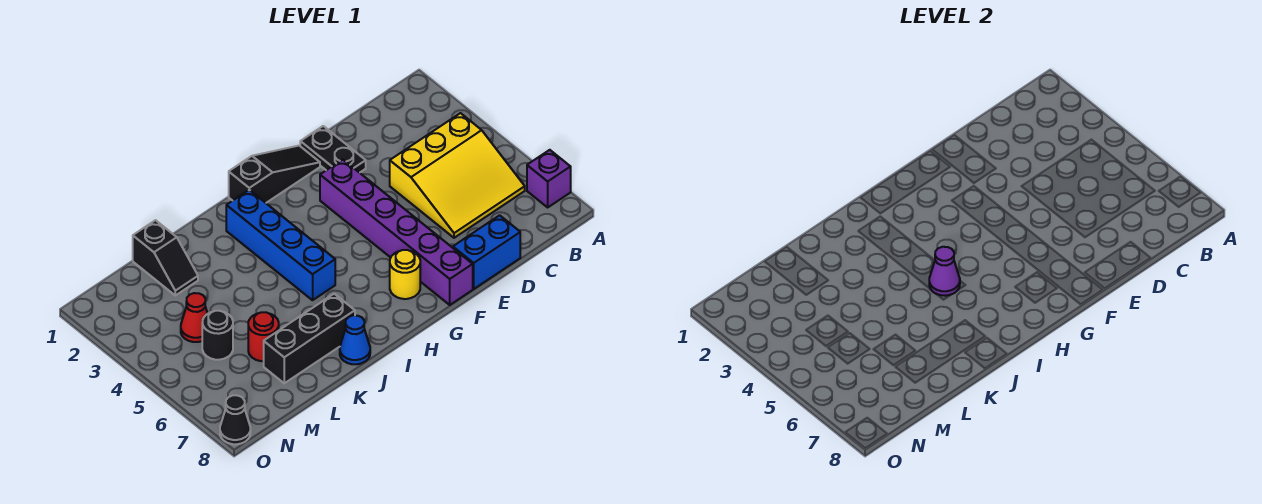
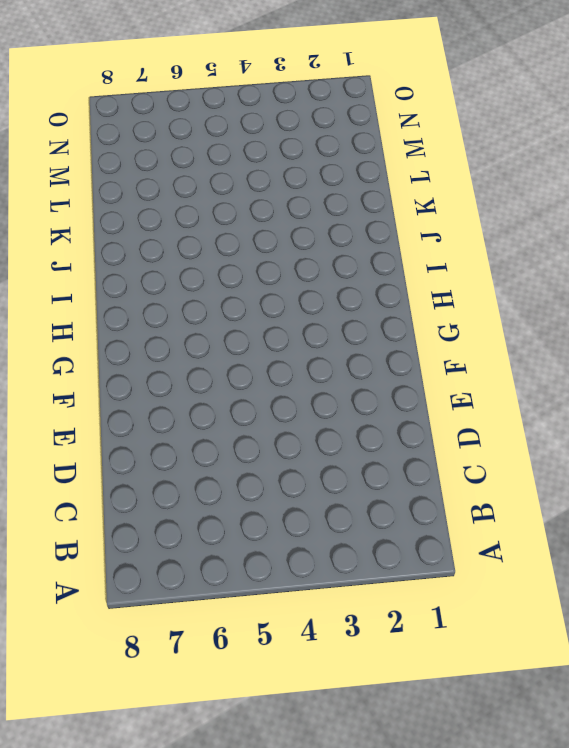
none -> purple 1x1 brick [527,150,571,207]
none -> yellow 3x3 slope [390,113,525,238]
none -> blue 1x2 brick [453,215,520,289]

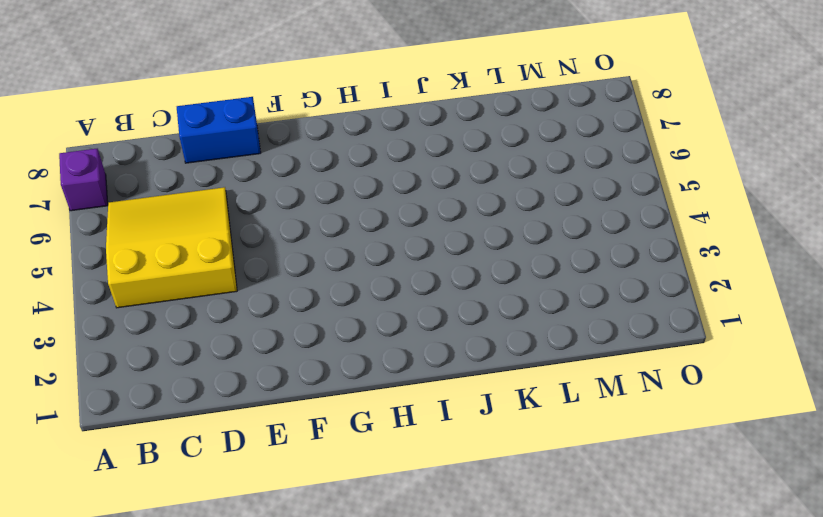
none -> black 1x2 plate [300,126,366,173]
none -> black 1x3 slope [229,146,320,203]
none -> purple 1x6 brick [320,160,473,305]

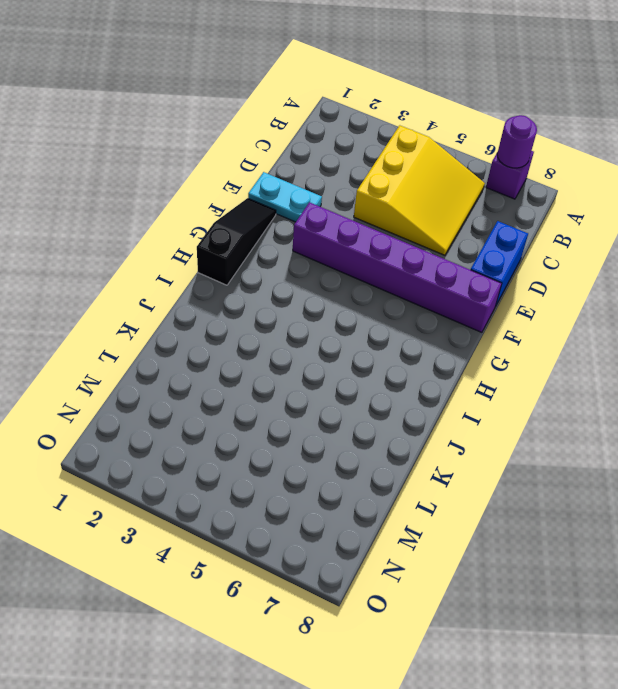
purple 1x1 round brick [497,115,537,168] -> none
cyan 1x2 plate [248,172,322,222] -> black 1x2 plate [300,126,366,173]
none -> yellow 1x1 round brick [390,250,420,299]
none -> blue 1x4 brick [226,190,335,300]
none -> black 1x3 brick [264,294,355,383]

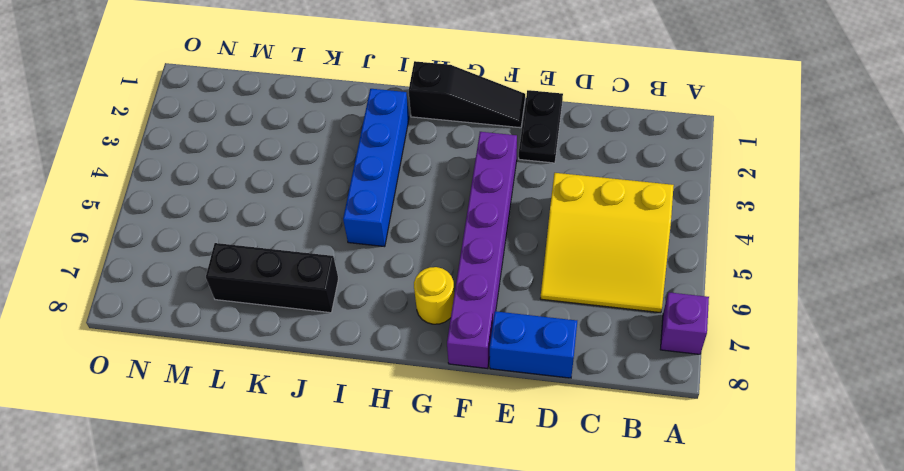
none -> blue 1x1 cone [340,315,370,364]
none -> black 1x2 slope [133,220,198,295]
none -> red 1x1 round brick [248,312,279,361]

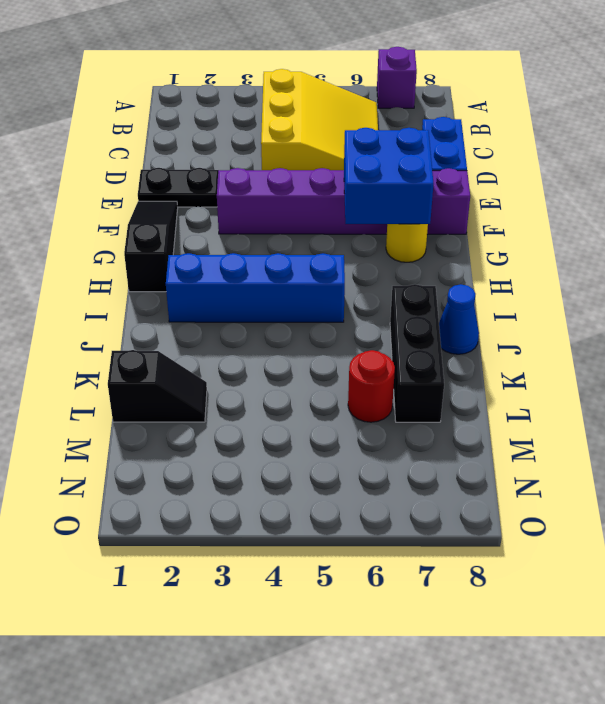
blue 2x2 brick [344,128,434,224] -> none
none -> red 1x1 cone [181,293,208,342]
none -> black 1x1 round brick [202,311,233,360]
none -> black 1x1 cone [220,395,251,444]

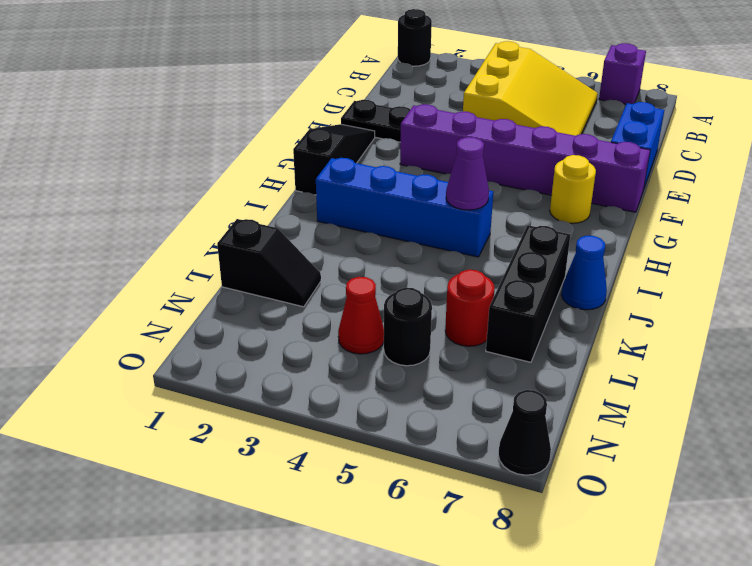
black 1x1 round brick [398,9,432,66] -> none

